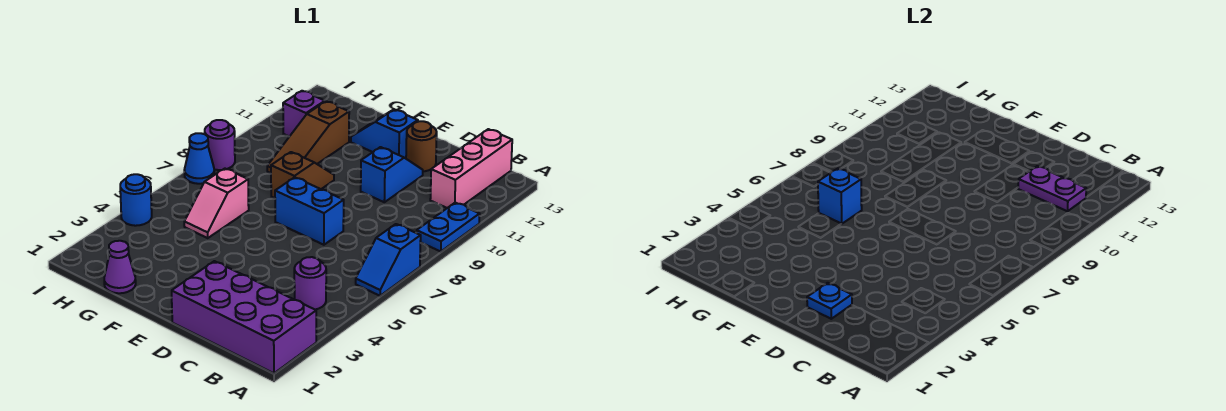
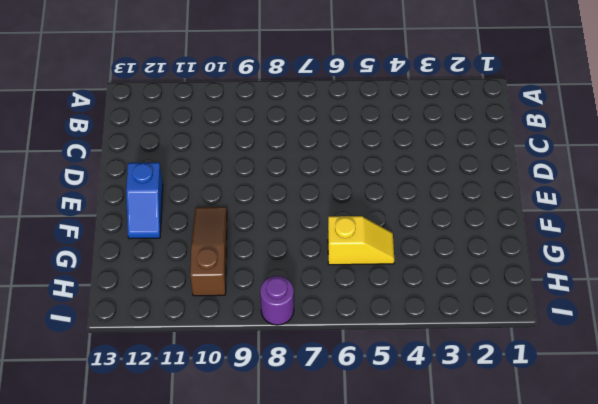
brown 1x3 slope [190,207,227,296] -> brown 1x3 slope turned to [267,101,349,173]
yellow 1x2 slope [328,216,394,265] -> pink 1x2 slope [184,169,249,238]
none -> purple 2x4 brick [172,261,316,373]
none -> blue 1x2 slope [356,224,421,296]
none -> blue 1x2 plate [417,203,480,252]

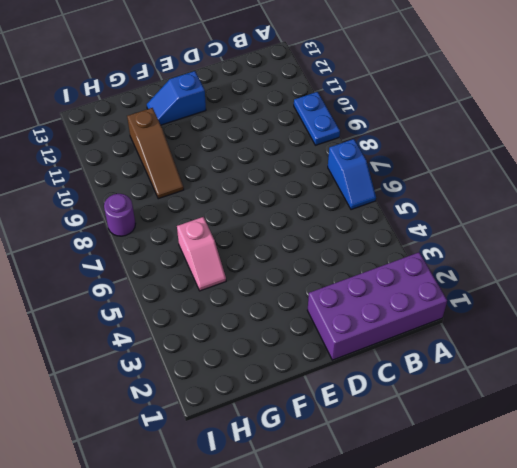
none -> purple 1x1 round brick [294,257,326,309]
none -> pink 1x3 brick [430,129,512,208]
none -> blue 1x2 brick [275,177,344,245]

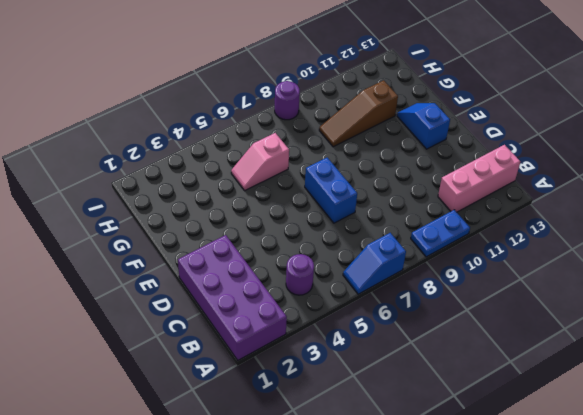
none -> blue 1x2 slope [361,147,423,202]
none -> brown 1x1 round brick [406,121,437,171]
none -> brown 1x2 slope [271,152,334,198]

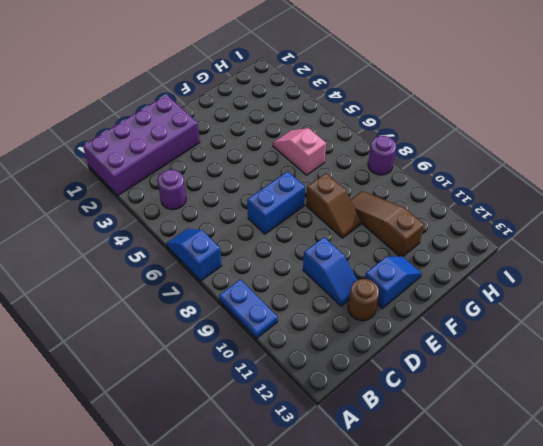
none -> pink 1x3 brick [430,129,512,208]
none -> purple 1x1 cone [104,241,136,293]
none -> purple 1x1 brick [283,91,325,137]

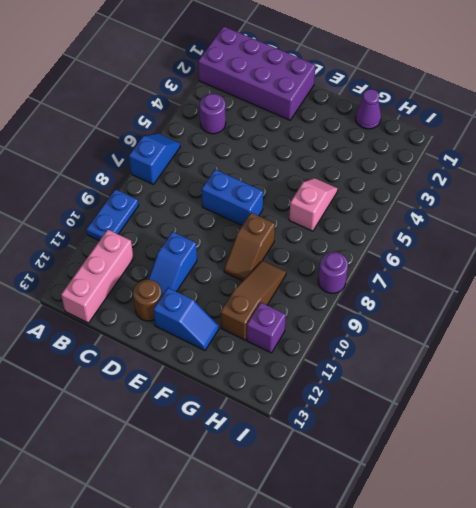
none -> blue 1x1 round brick [120,174,152,226]
none -> blue 1x1 cone [184,133,214,184]
none -> purple 1x2 plate [1018,166,1086,211]

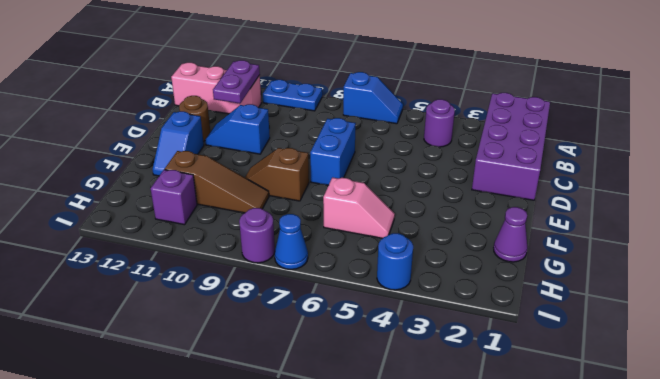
none -> blue 1x1 plate [807,283,852,319]
none -> blue 1x1 brick [818,169,862,224]

